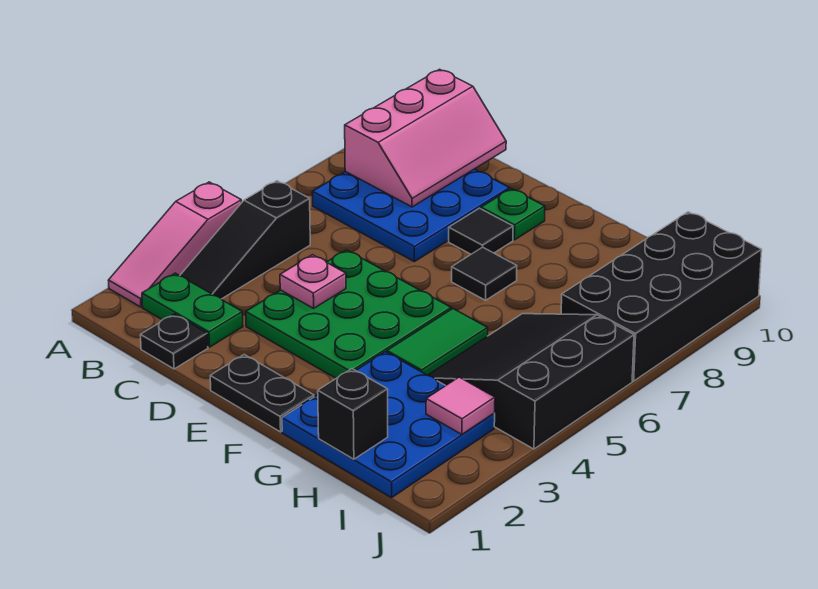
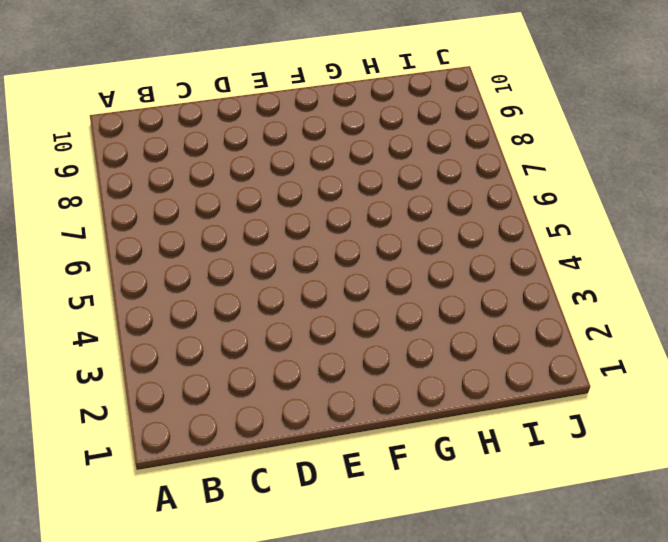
none -> pink 1x3 slope [108,182,242,307]
none -> green 1x2 plate [142,273,243,347]
none -> black 1x3 slope [180,181,310,299]

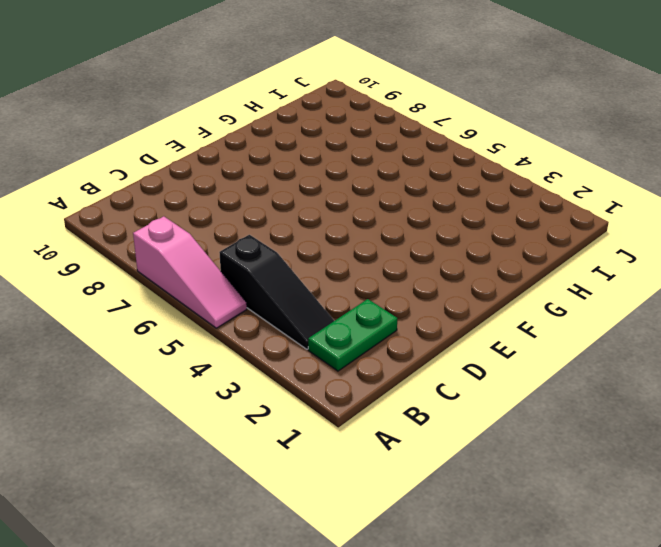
pink 1x3 slope [133,216,247,328] -> pink 1x3 slope moved to [108,182,242,307]
none -> blue 3x3 plate [312,169,510,262]
none -> black 1x1 plate [141,314,208,369]
none -> green 3x3 plate [246,250,451,378]

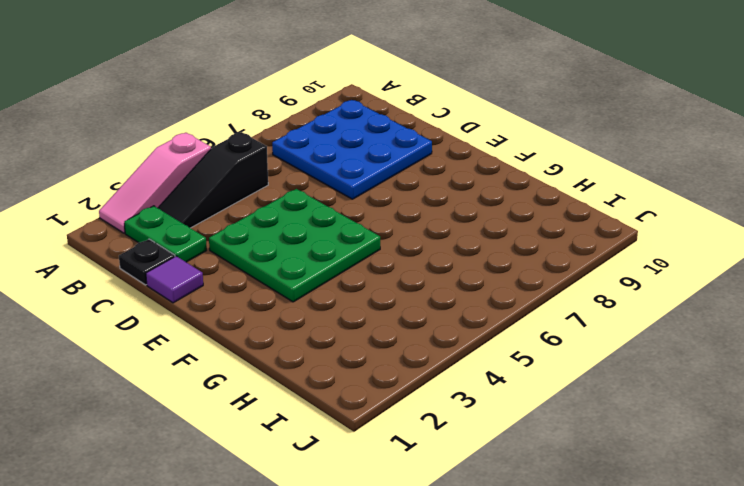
purple 1x1 tile [146,256,203,303] -> none
none -> black 1x2 plate [210,355,314,432]
none -> black 1x1 tile [449,208,513,254]
none -> green 1x1 plate [481,189,545,240]

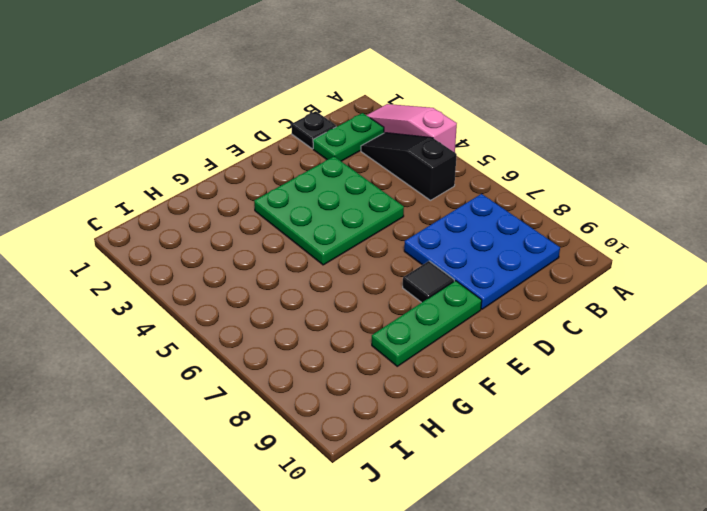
green 1x3 plate [372,281,482,366] -> green 1x1 plate [481,189,545,240]
none -> black 1x2 plate [210,355,314,432]
none -> black 1x1 tile [452,247,517,300]
none -> blue 3x3 plate [282,352,495,498]

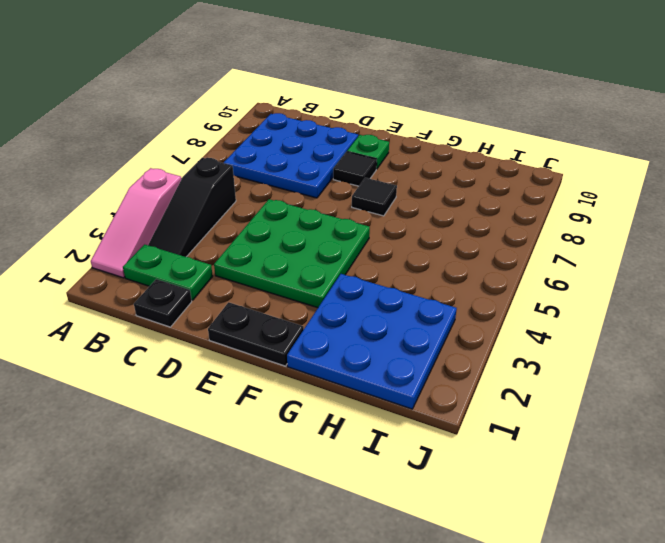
none -> green 1x2 tile [387,309,488,375]
none -> black 3x3 slope [428,314,634,449]
none -> black 2x4 brick [561,212,762,381]

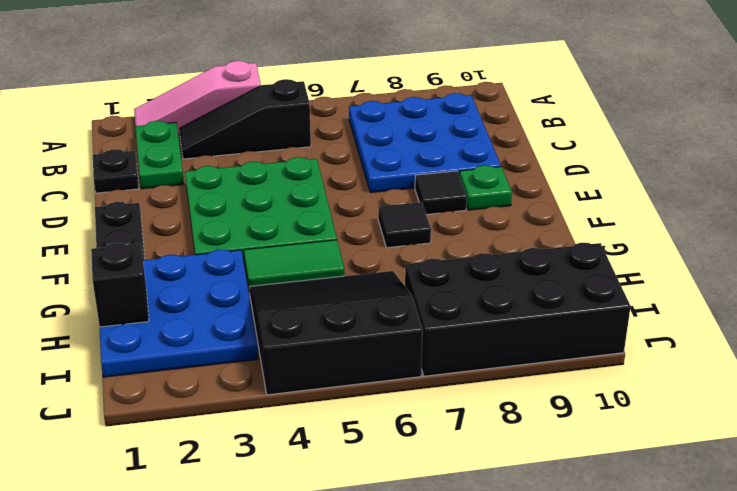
none -> pink 2x3 slope [345,69,506,207]
none -> pink 1x1 plate [280,255,346,308]
none -> pink 1x1 tile [426,377,495,434]

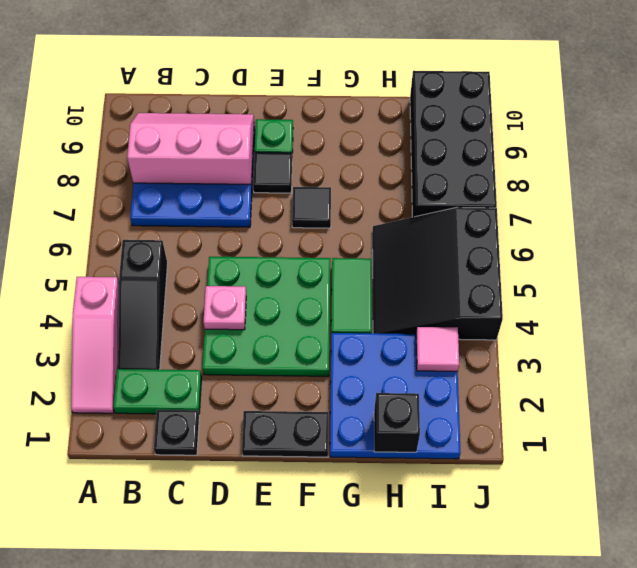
pink 2x3 slope [127,113,254,184] -> pink 2x3 slope turned to [345,69,506,207]

